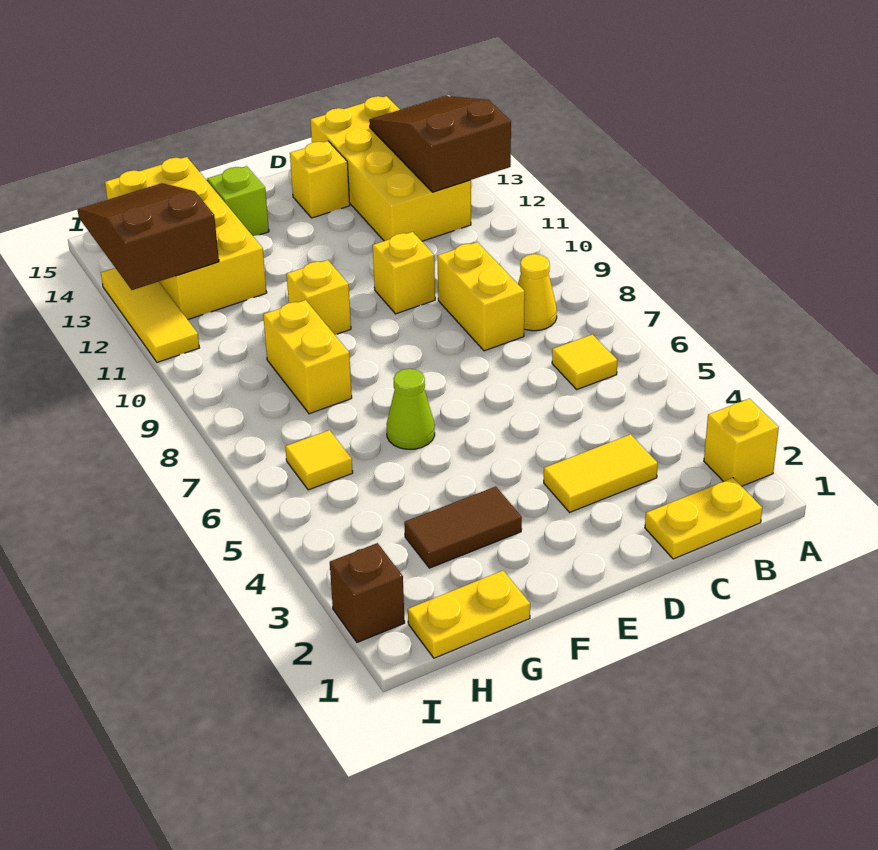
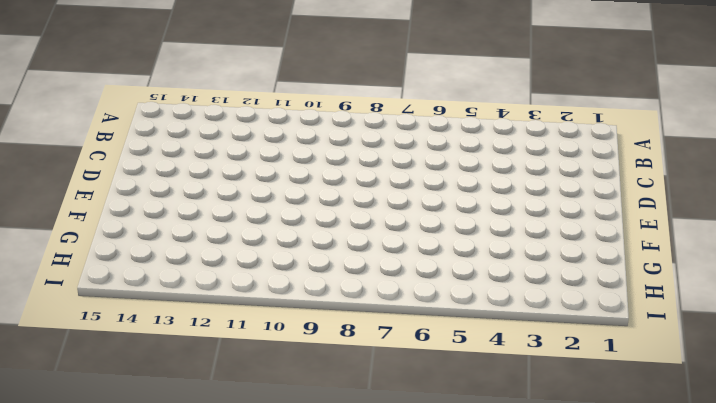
none -> yellow 1x1 brick [704,399,779,486]
none -> yellow 1x2 plate [645,478,762,559]
none -> yellow 1x1 tile [552,334,617,389]

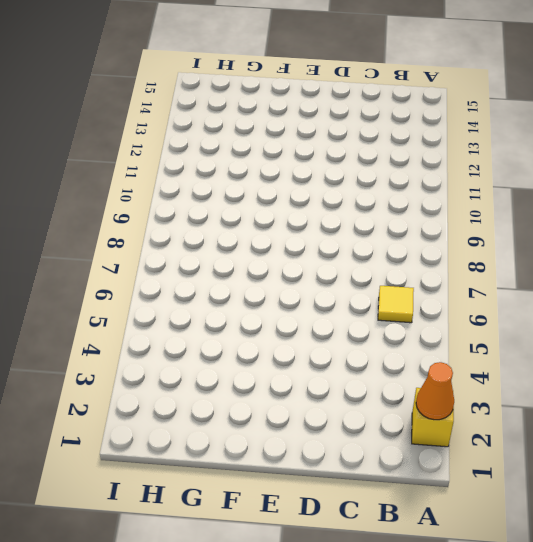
orange 1x1 cone [416,362,454,420] -> none
none -> yellow 1x2 plate [645,478,762,559]
none -> yellow 1x1 cone [518,254,557,331]
none -> yellow 2x4 brick [310,96,471,241]

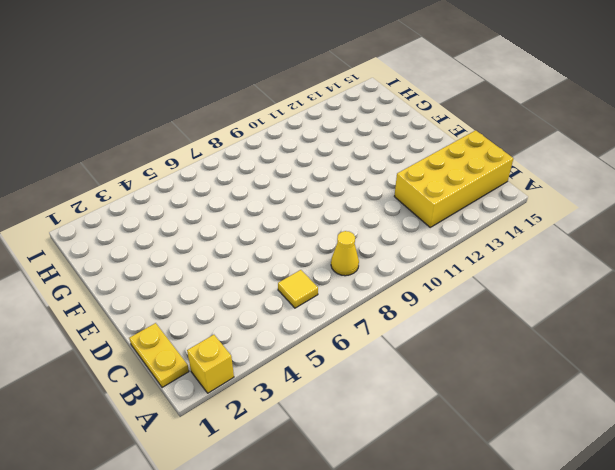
none -> yellow 1x2 tile [544,434,658,512]
none -> yellow 1x2 brick [437,242,525,351]
none -> yellow 1x1 brick [373,232,435,314]

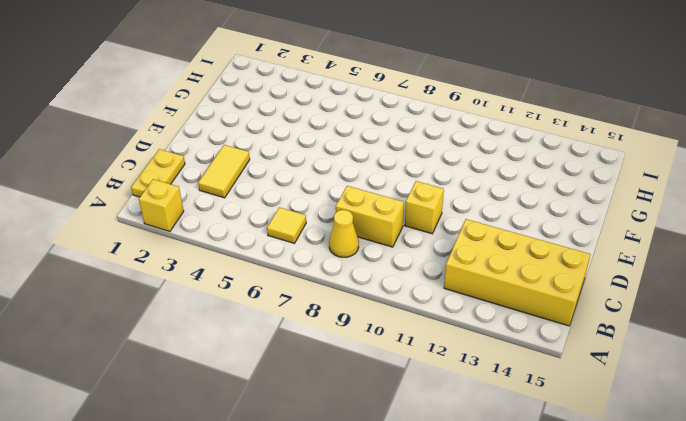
none -> yellow 1x1 brick [290,141,350,218]
none -> brown 1x2 tile [404,487,522,568]
none -> lime 1x1 cone [387,369,435,449]

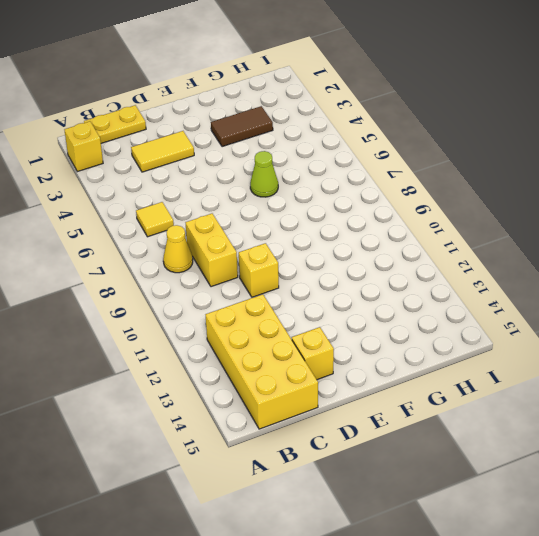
none -> yellow 1x1 brick [287,260,351,335]
none -> lime 1x1 brick [207,166,269,236]
none -> yellow 1x2 plate [408,571,530,658]

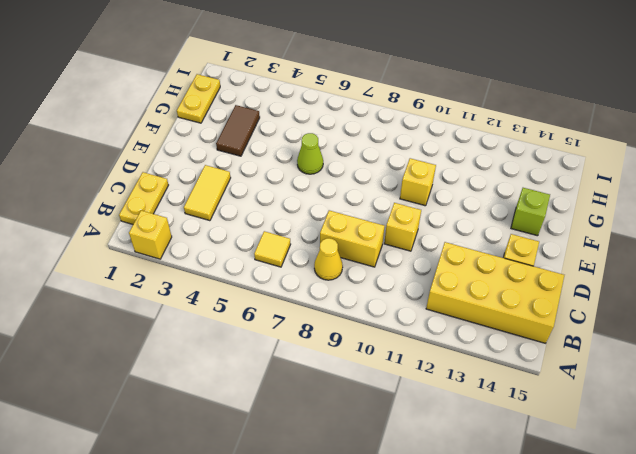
none -> yellow 1x2 brick [263,300,352,414]
none -> yellow 2x4 brick [105,157,267,320]
none -> yellow 1x1 tile [285,430,353,490]

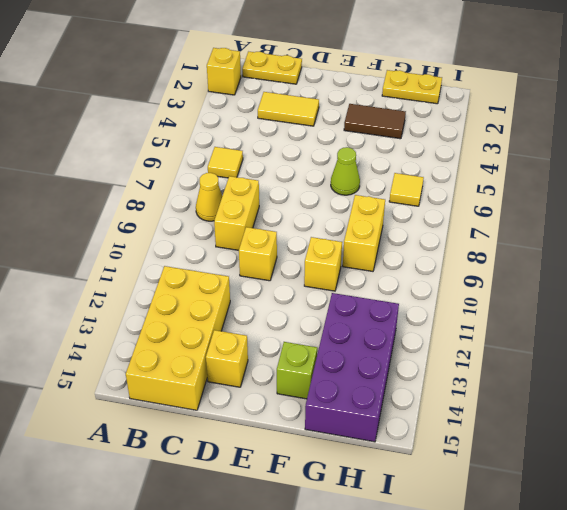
purple 2x4 brick [305,293,399,442] -> yellow 2x4 brick [105,157,267,320]
none -> brown 1x1 brick [330,543,405,642]
none -> yellow 1x3 tile [101,268,199,362]
none -> brown 2x3 slope [369,96,511,192]

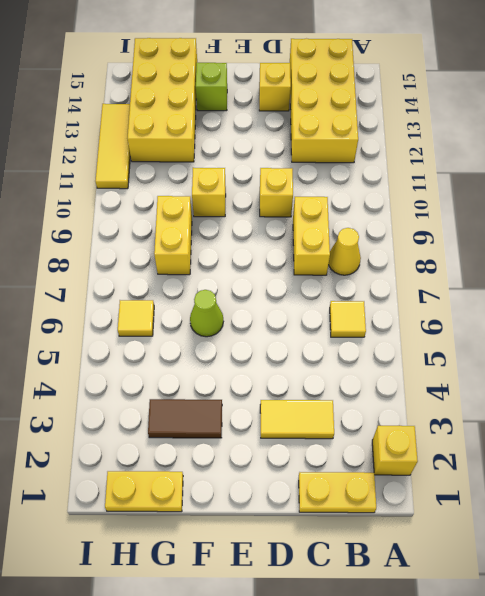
none -> brown 1x1 brick [330,543,405,642]
none -> brown 2x3 slope [369,96,511,192]
none -> brown 2x3 slope [77,183,219,290]

